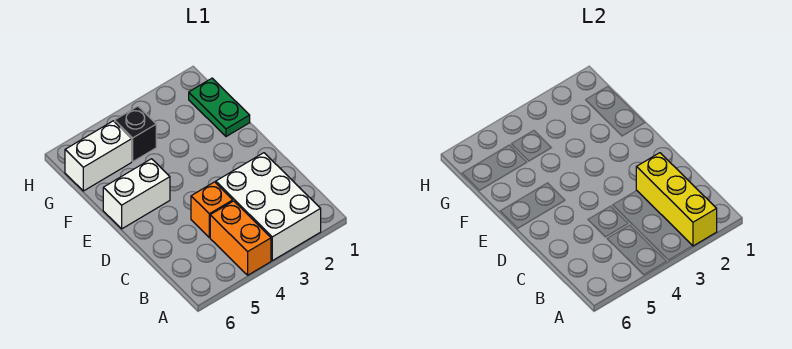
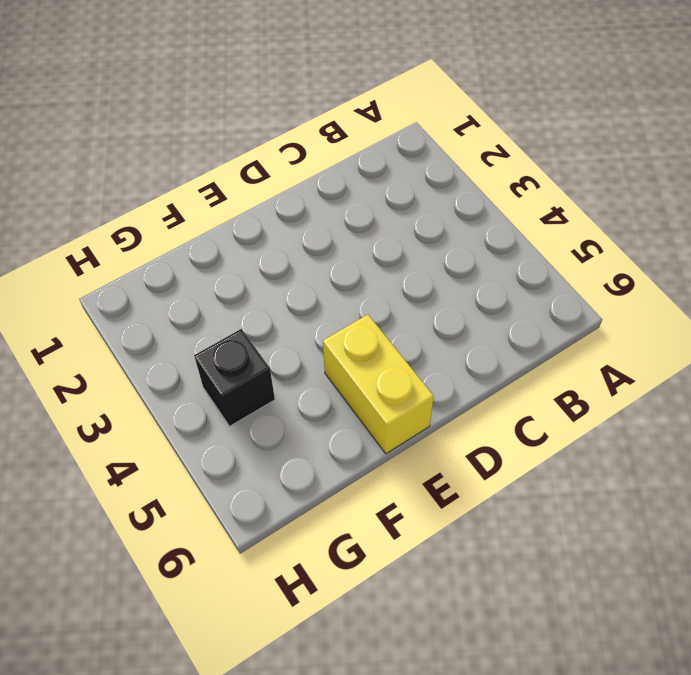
yellow 1x2 brick [323,315,434,454] -> white 1x2 brick [103,159,170,229]
none -> white 2x3 brick [216,153,321,261]
none -> orange 1x2 brick [210,201,271,275]

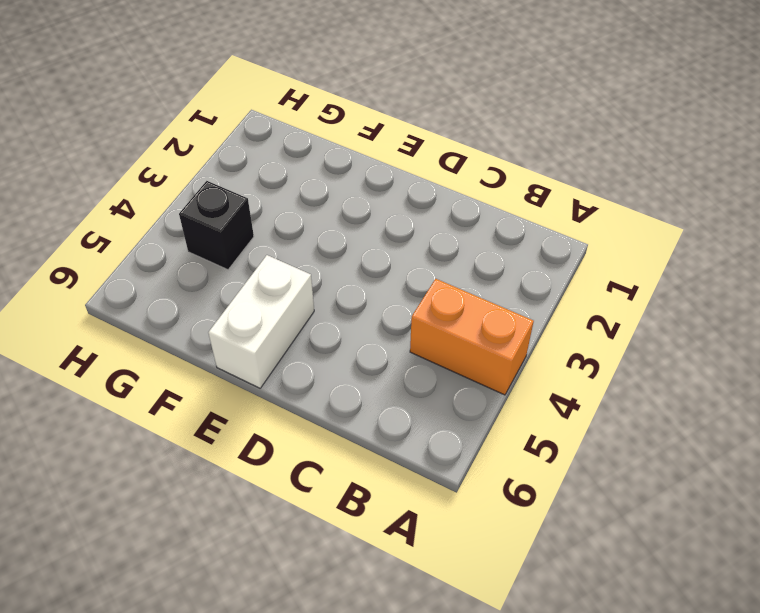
none -> white 2x3 brick [216,153,321,261]
none -> orange 1x1 brick [191,182,233,237]

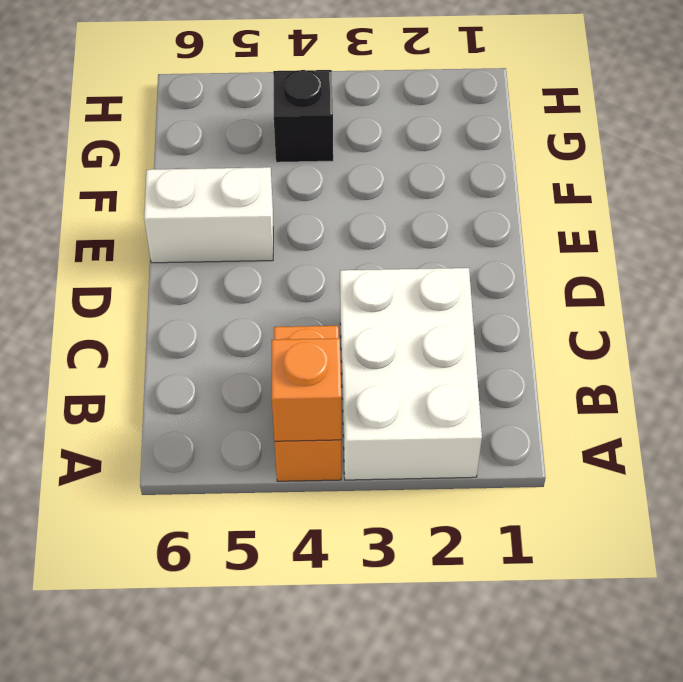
orange 1x1 brick [272,338,341,441] -> orange 1x1 brick moved to [191,182,233,237]
none -> green 1x2 plate [189,78,250,137]
none -> white 1x2 brick [65,121,132,191]

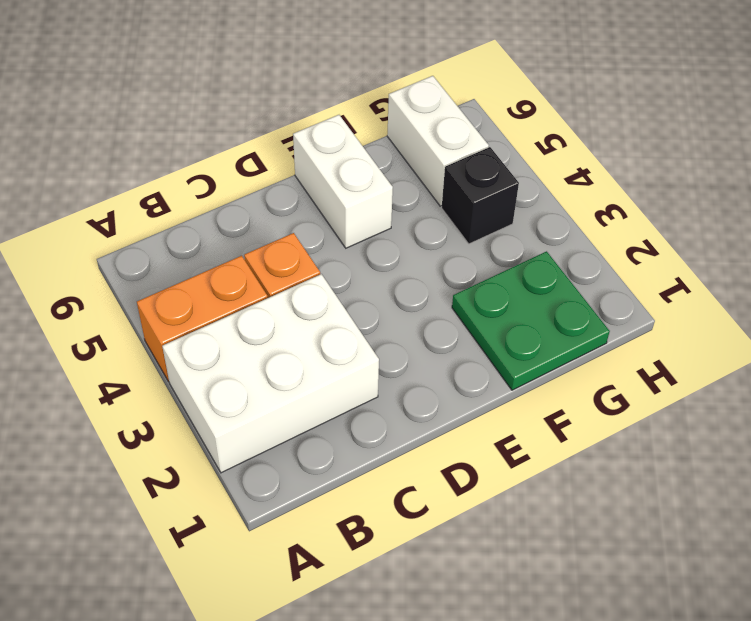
green 2x2 plate [452,251,610,390] -> green 1x2 plate [189,78,250,137]
none -> yellow 1x3 brick [636,153,717,246]

